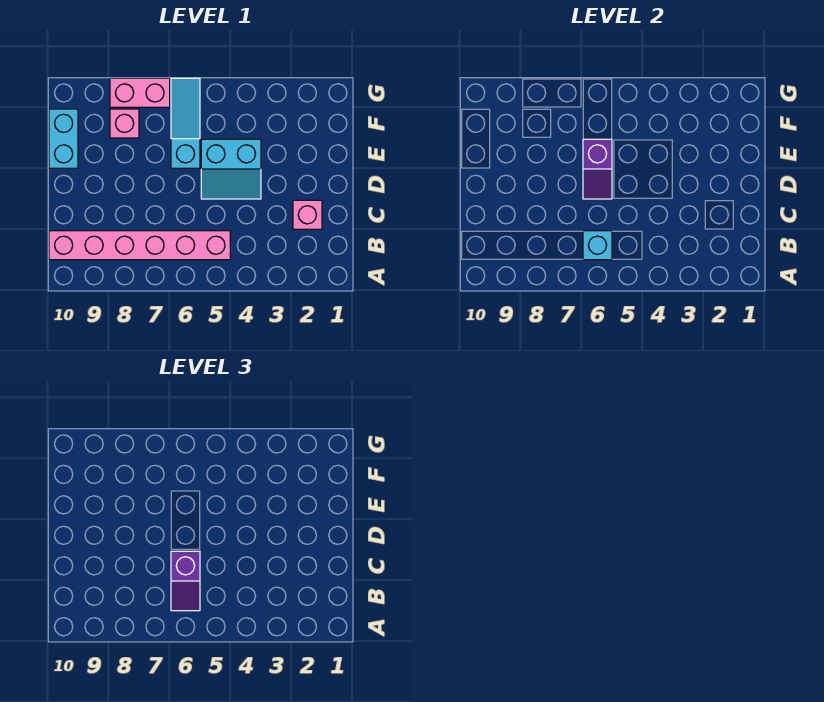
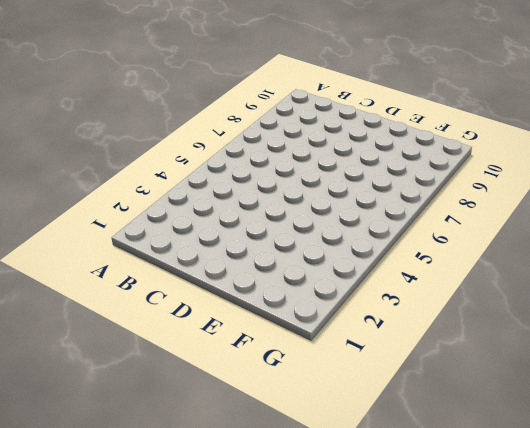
none -> pink 1x6 brick [49,231,230,260]
none -> pink 1x1 brick [293,200,322,229]

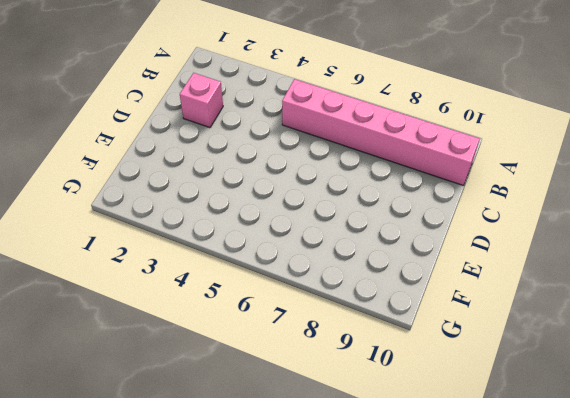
none -> cyan 2x2 slope [201,139,261,199]
none -> cyan 1x3 slope [171,78,200,168]

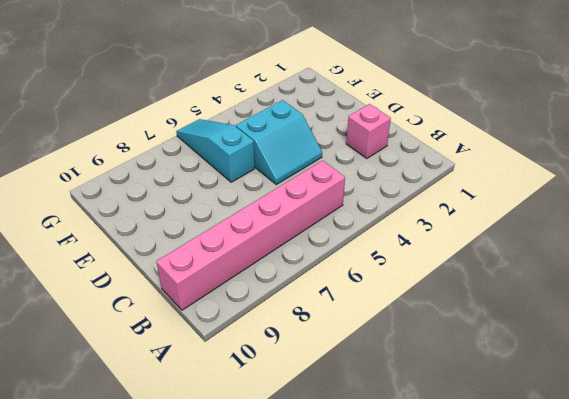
none -> cyan 1x2 brick [49,109,78,168]
none -> pink 1x1 brick [110,109,139,138]

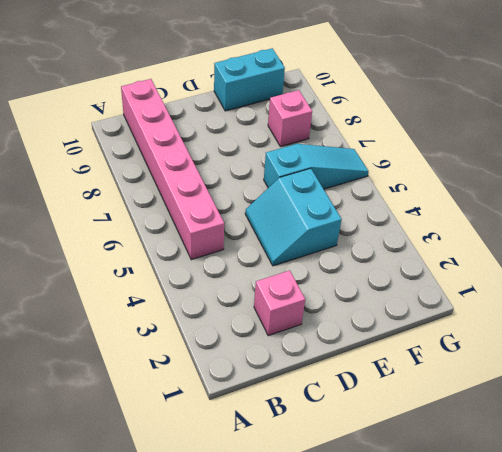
none -> pink 1x2 brick [110,78,170,107]
none -> cyan 1x1 brick [583,231,612,260]

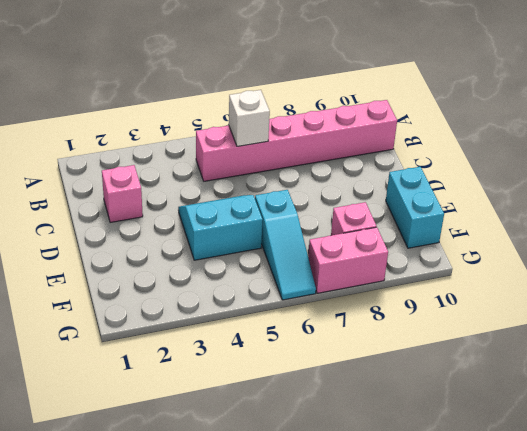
white 1x1 brick [229,90,270,146] -> cyan 1x1 brick [583,231,612,260]
none -> purple 1x2 slope [583,139,612,199]
none -> purple 1x2 slope [171,551,200,611]

